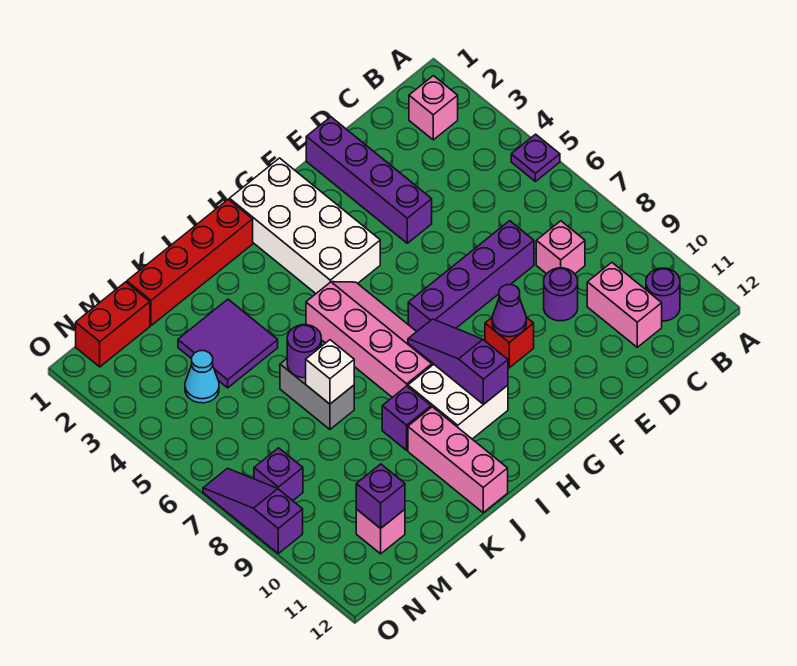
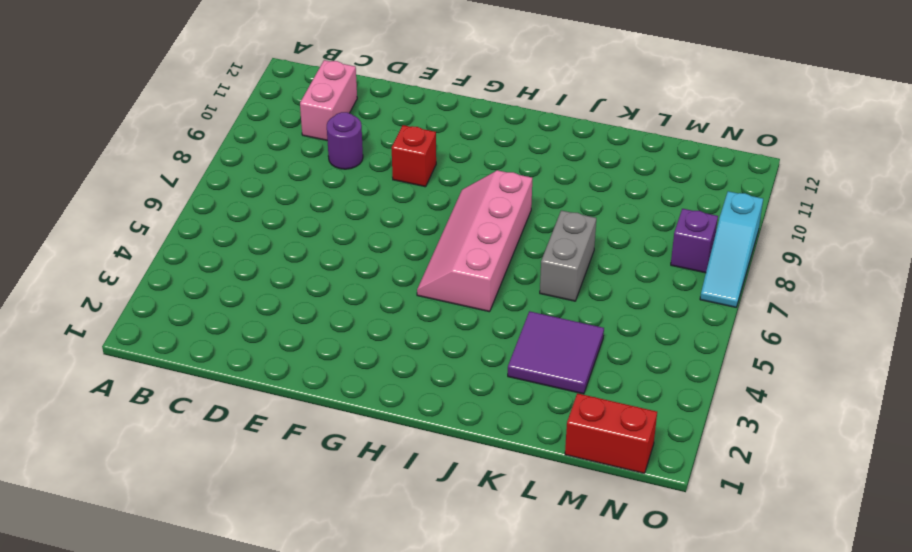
cyan 1x3 slope [700,191,763,307] -> purple 1x3 slope [203,468,303,553]
none -> purple 1x1 plate [511,134,560,182]
none -> pink 1x1 brick [409,76,458,140]
none -> purple 1x1 round brick [646,268,680,321]

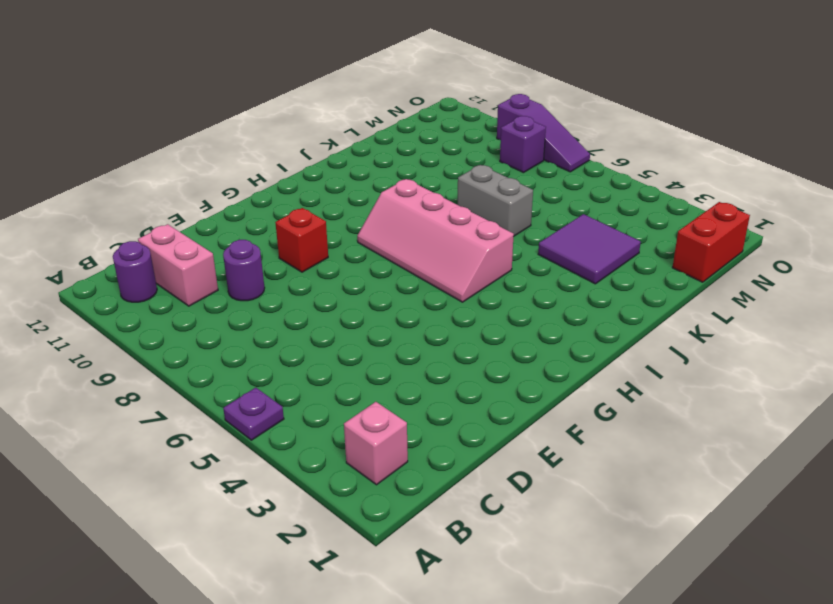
none -> pink 1x1 brick [536,221,585,274]
none -> purple 1x4 brick [408,221,534,331]
none -> purple 1x4 brick [306,117,432,243]

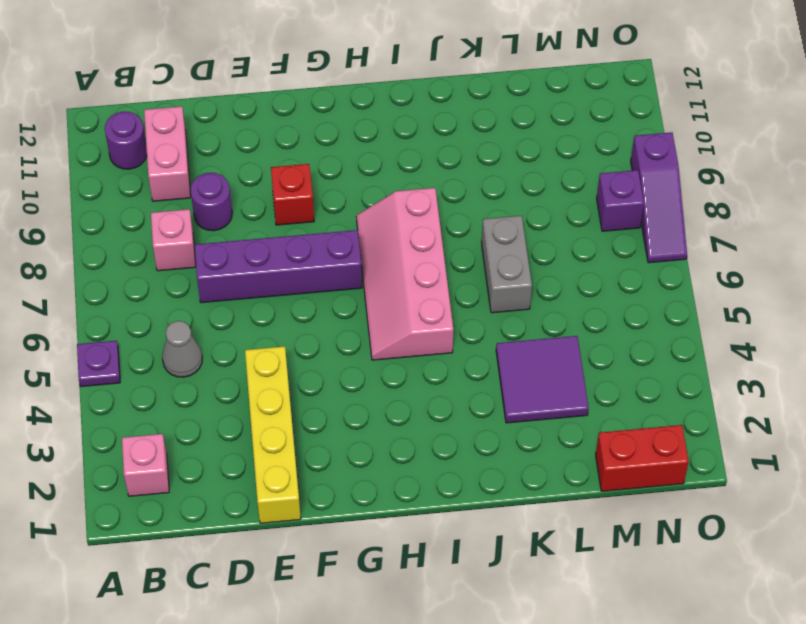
grey 1x1 cone [162,321,202,377] -> none
yellow 1x4 brick [245,346,301,523] -> purple 1x4 brick [306,117,432,243]
none -> white 2x4 brick [229,158,380,293]
none -> white 2x2 brick [408,364,508,439]
none -> red 1x4 brick [127,199,253,326]

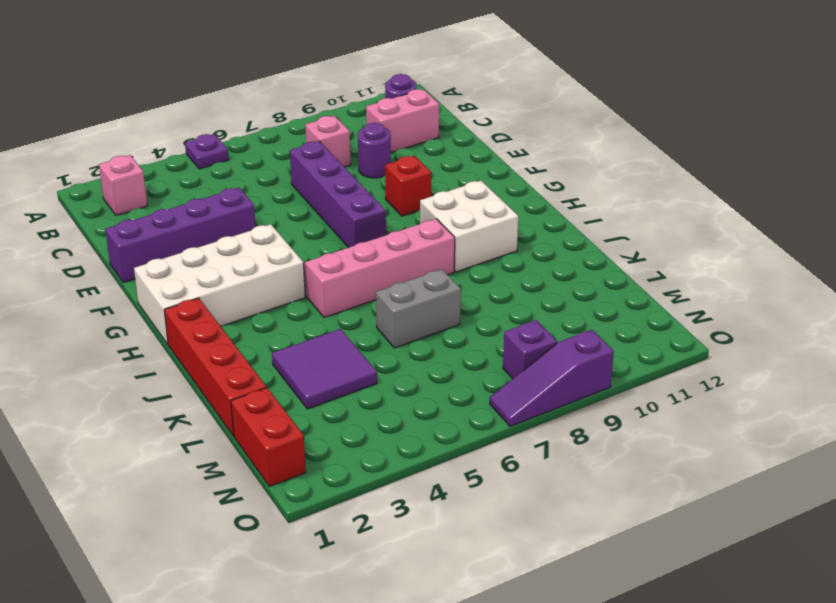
none -> purple 1x1 brick [382,386,431,450]
none -> pink 1x3 brick [408,407,508,513]
none -> cyan 1x1 cone [185,351,219,403]

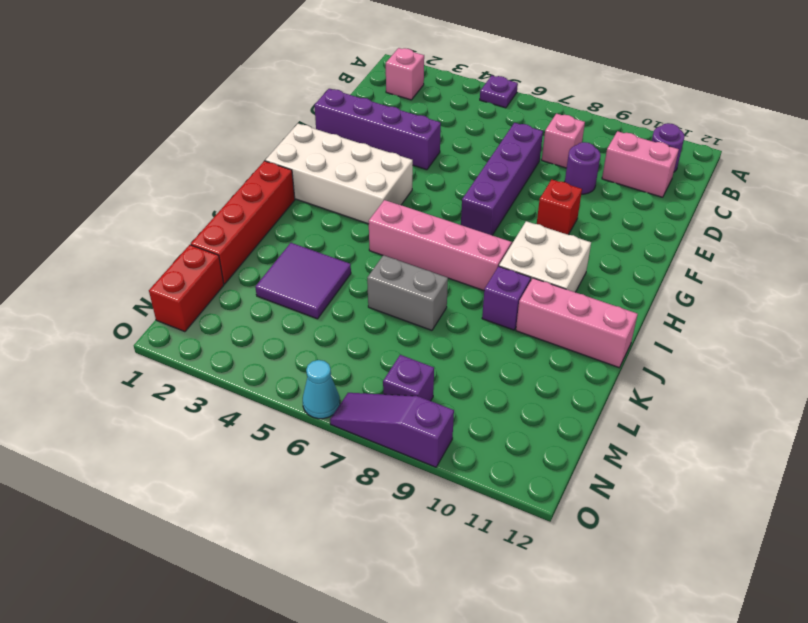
cyan 1x1 cone [303,360,340,419] -> cyan 1x1 cone moved to [185,351,219,403]
none -> pink 1x1 brick [356,509,405,554]
none -> purple 1x1 cone [492,285,526,337]
none -> purple 1x3 slope [408,319,508,405]

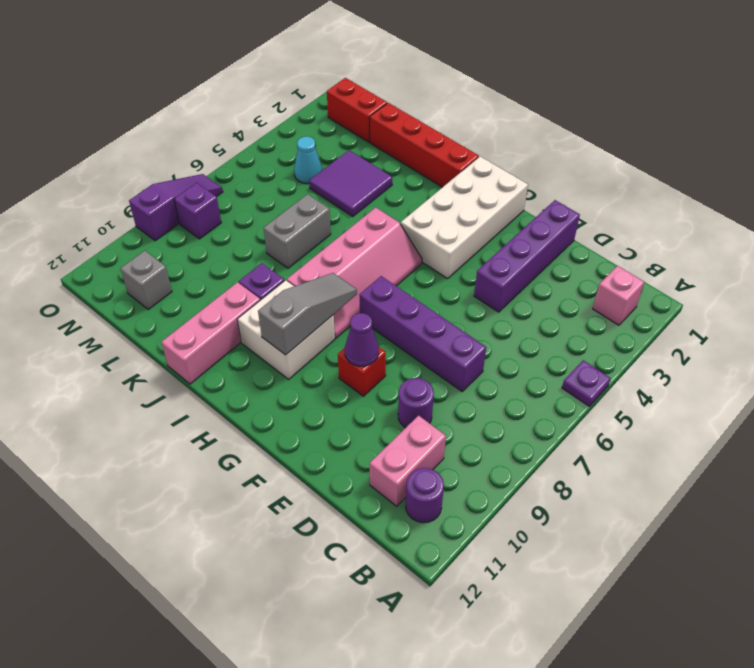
grey 1x3 slope [258,273,357,355] -> purple 1x3 slope [408,319,508,405]
grey 1x1 brick [120,251,172,310] -> pink 1x1 brick [356,509,405,554]
none -> pink 1x1 brick [536,221,585,274]
none -> purple 1x1 round brick [287,325,321,378]
none -> white 1x1 brick [306,340,354,404]

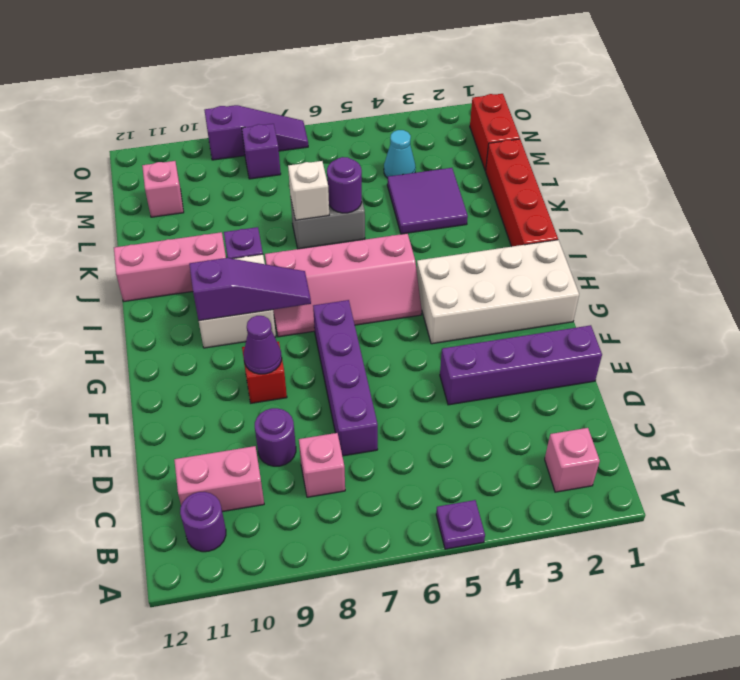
none -> purple 1x1 brick [356,464,405,528]

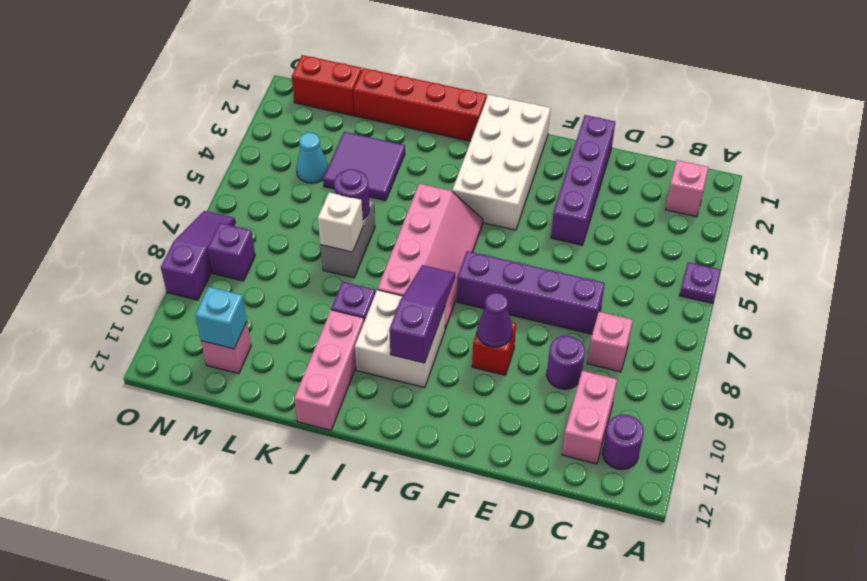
cyan 1x1 brick [195,287,247,349] -> purple 1x1 brick [356,464,405,528]

